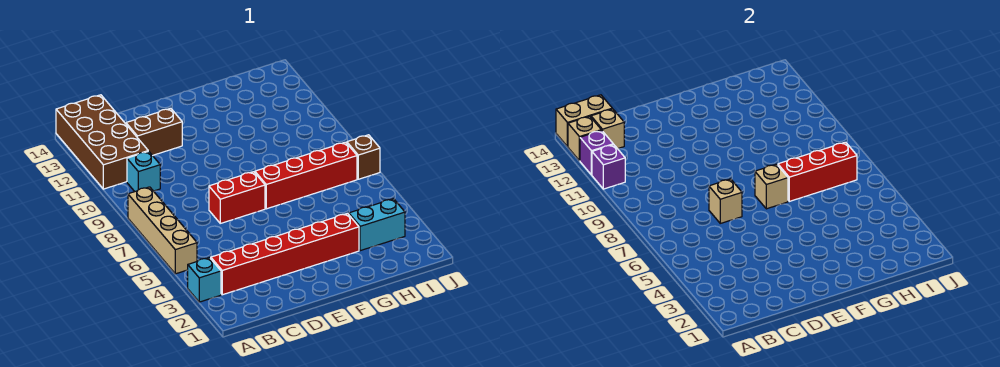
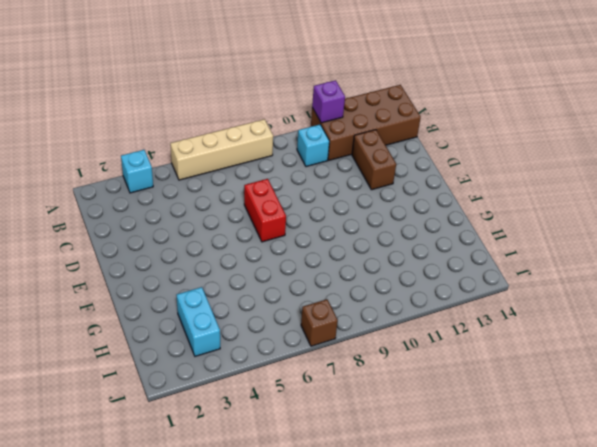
none -> red 1x6 brick [211,213,359,295]
none -> red 1x4 brick [255,142,357,209]
none -> purple 1x1 brick [580,130,613,175]

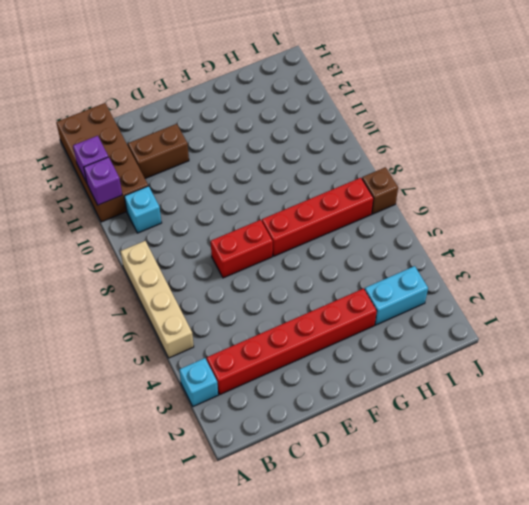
none -> tan 1x1 brick [568,116,601,161]
none -> tan 1x2 brick [556,95,612,147]
none -> tan 1x1 brick [591,109,624,149]

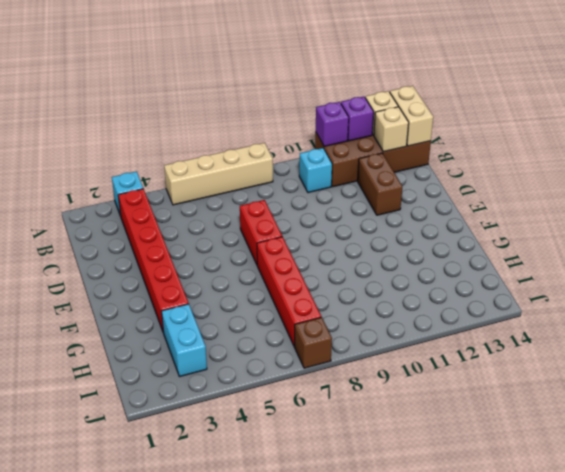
none -> tan 1x1 brick [709,179,742,223]
none -> tan 1x1 brick [755,164,788,209]
none -> red 1x3 brick [778,142,857,201]

